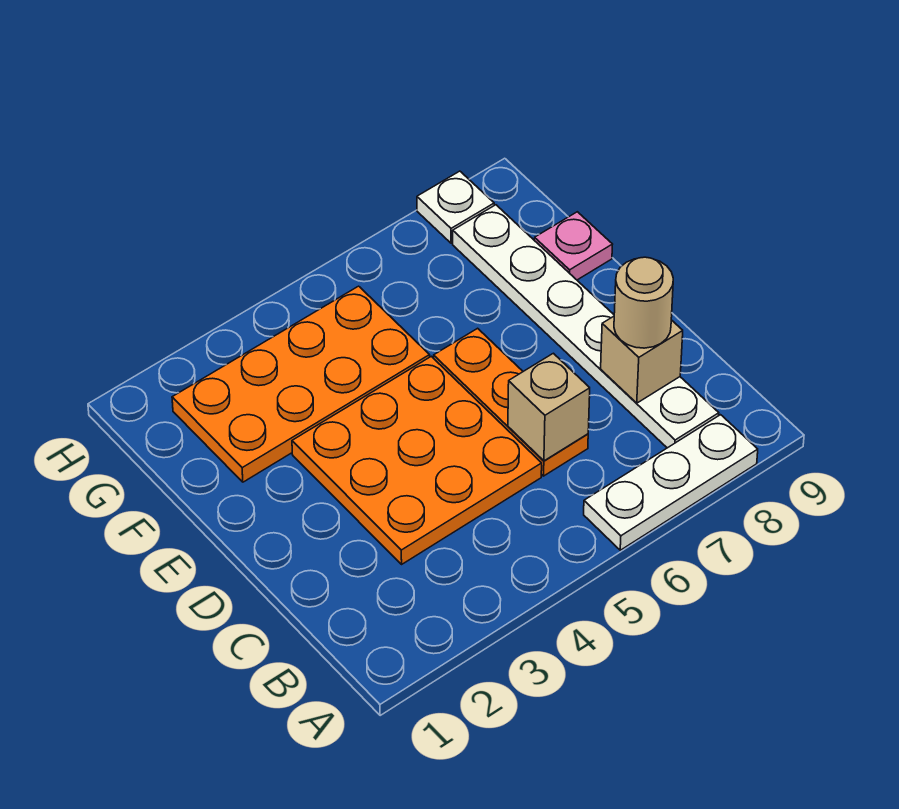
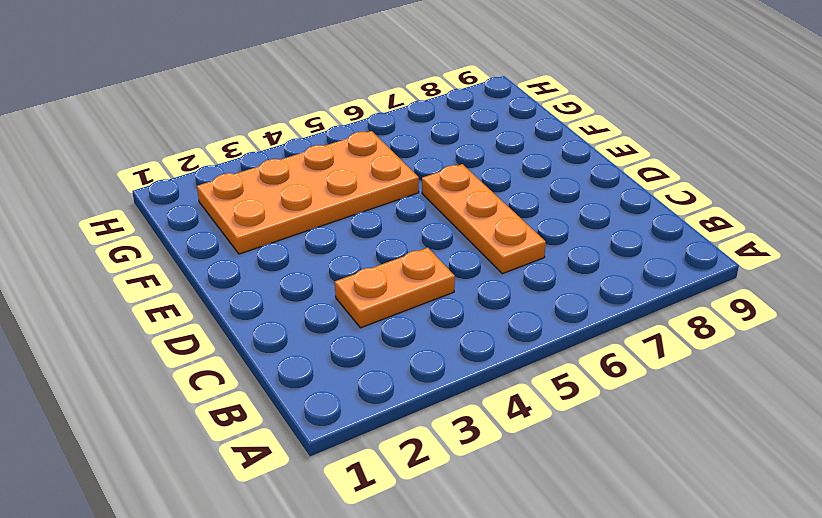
orange 1x2 plate [335,248,455,328] -> orange 3x3 plate [292,356,542,564]
none -> white 1x3 plate [584,415,758,550]
none -> white 1x6 plate [453,205,719,448]

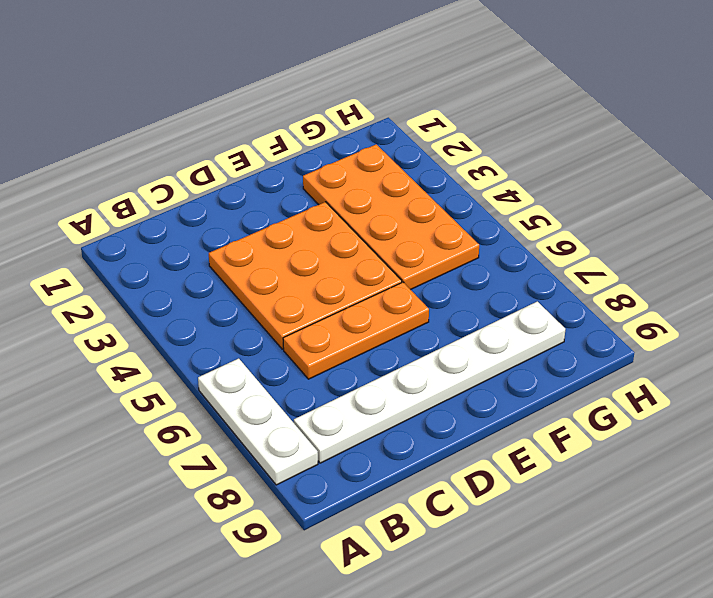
none -> pink 1x1 plate [534,212,613,280]
none -> white 1x1 plate [417,171,494,243]

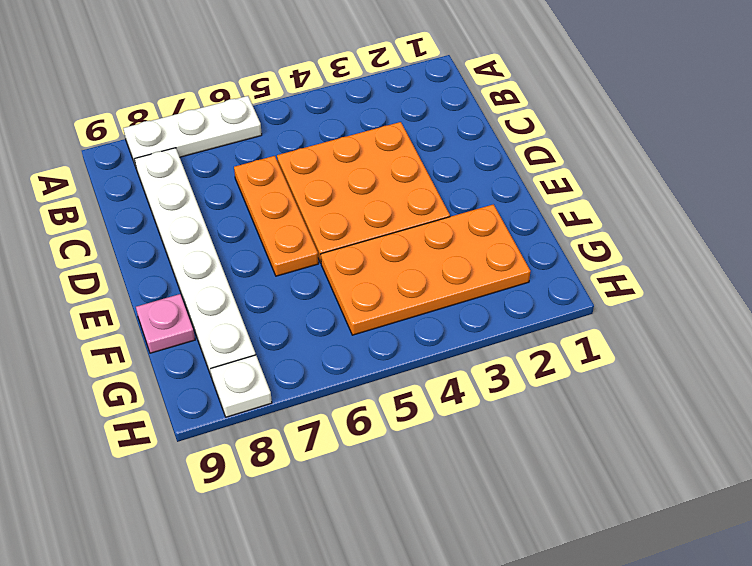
none -> tan 1x1 brick [508,353,590,461]
none -> tan 1x1 brick [601,316,683,403]

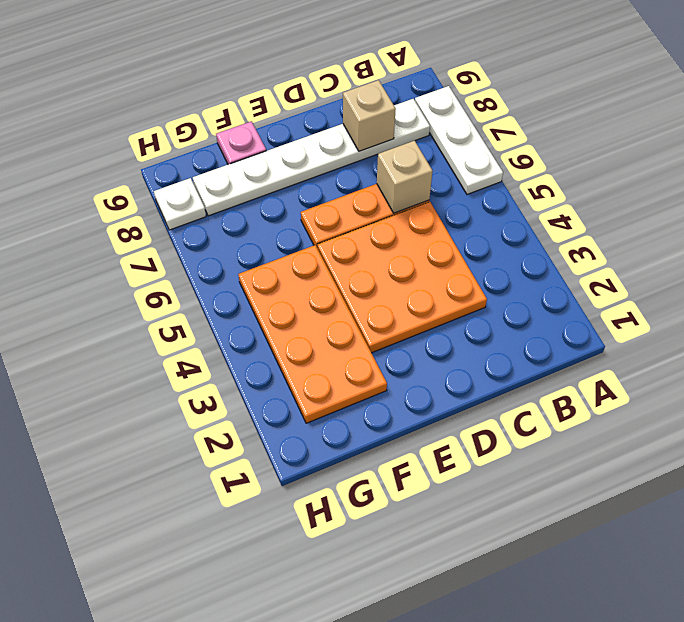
none -> tan 1x1 round brick [614,257,673,348]

